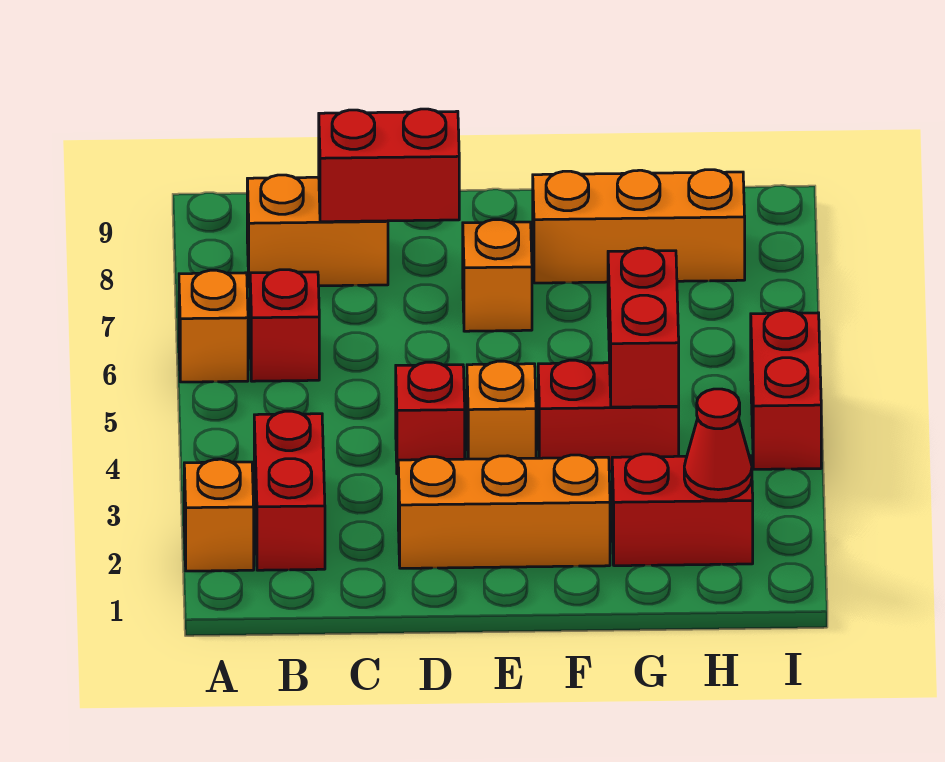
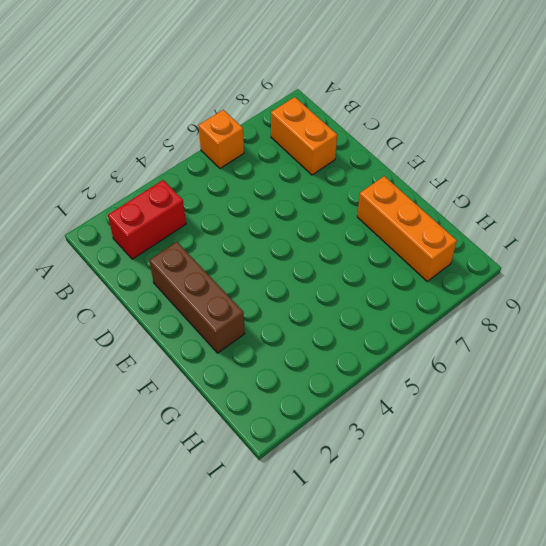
brown 1x3 brick [149,242,245,353] -> orange 1x3 brick [398,455,610,568]
none -> orange 1x1 brick [184,459,254,571]
none -> red 1x1 brick [250,270,319,381]
none -> red 1x1 brick [396,362,465,474]

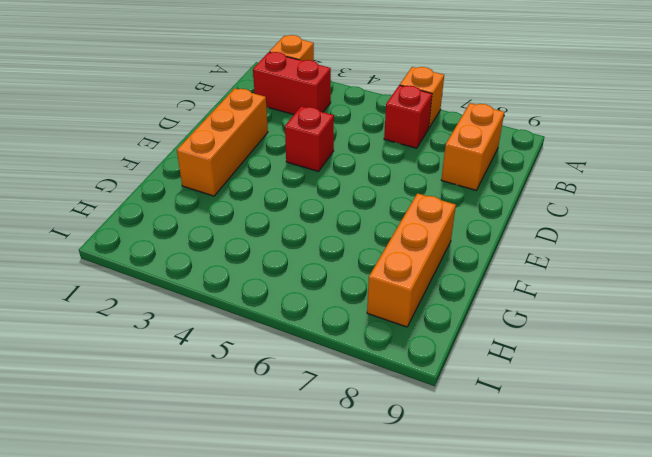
none -> orange 1x1 brick [467,361,536,459]
none -> orange 1x1 brick [463,220,532,331]
none -> red 1x2 brick [538,360,679,471]

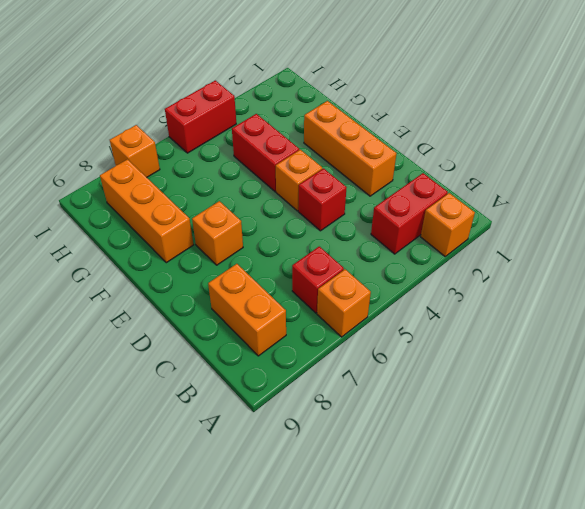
orange 1x1 brick [110,125,160,177] -> none
none -> red 1x2 brick [612,454,753,566]
none -> red 1x2 brick [319,109,459,222]
none -> red 1x2 brick [608,248,679,407]

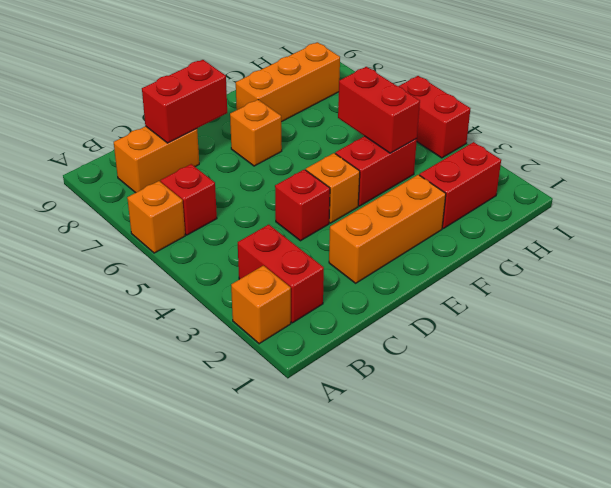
none -> red 1x1 cone [684,389,752,500]

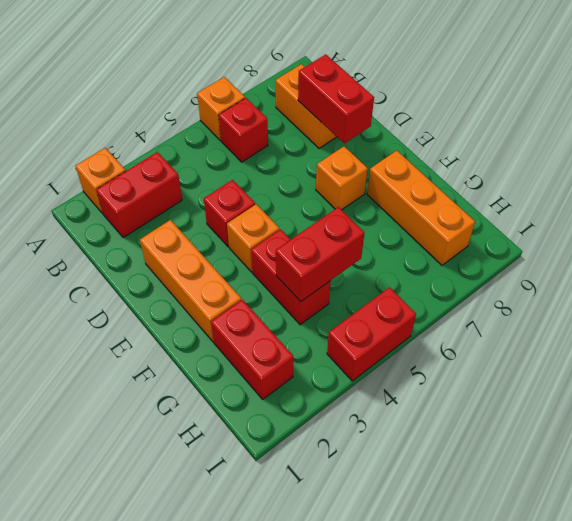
none -> red 1x1 cone [684,389,752,500]

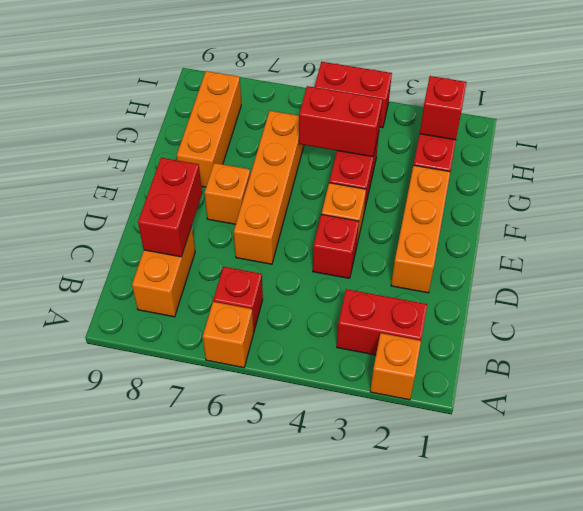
orange 1x4 brick [234,111,304,264] -> none
red 1x1 brick [420,76,467,140] -> red 1x1 cone [684,389,752,500]

